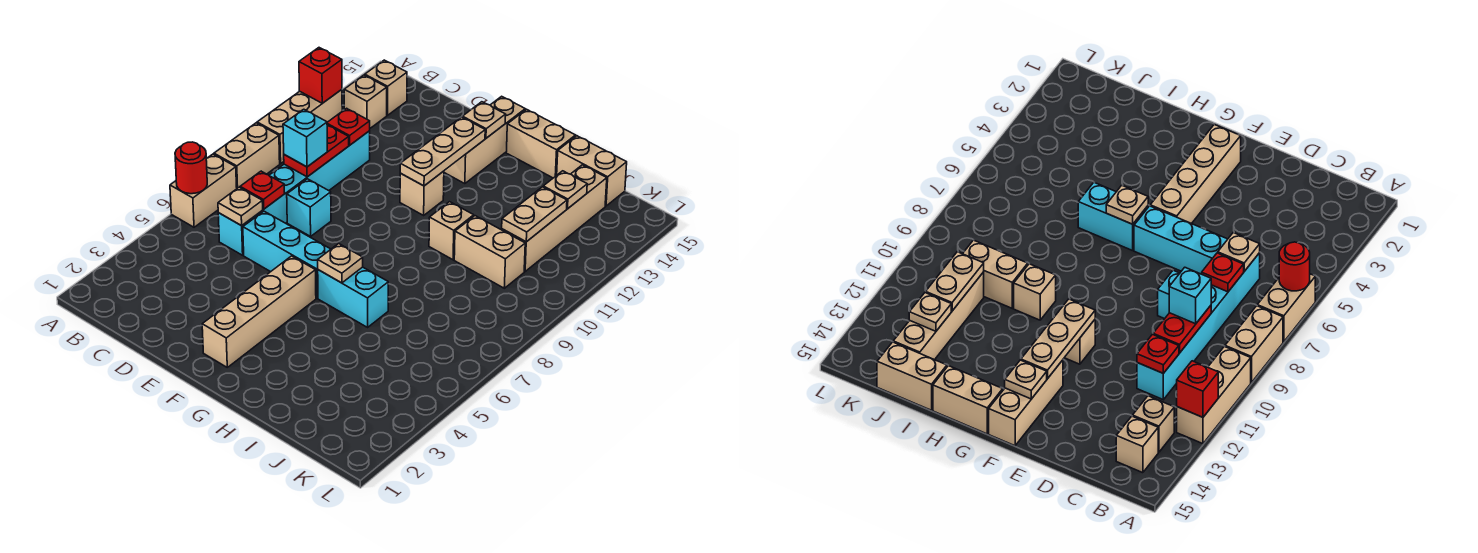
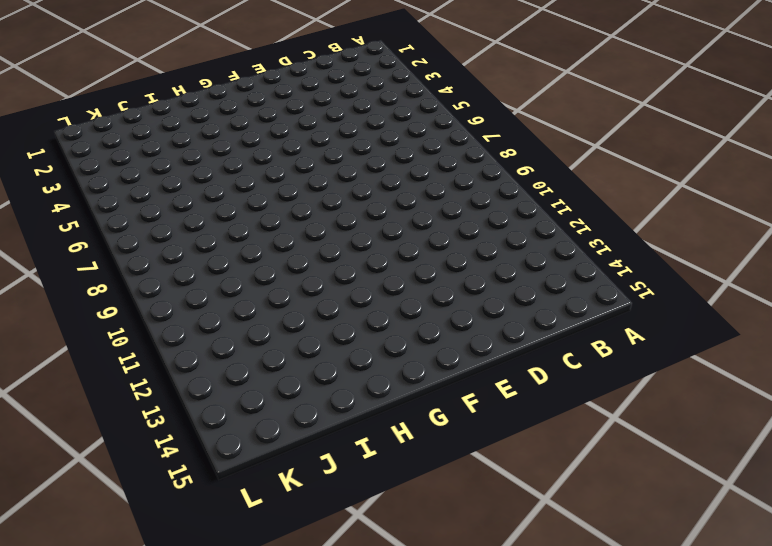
none -> tan 1x2 brick [170,154,237,227]
none -> tan 1x2 brick [214,123,280,188]
none -> tan 1x3 brick [257,90,342,164]

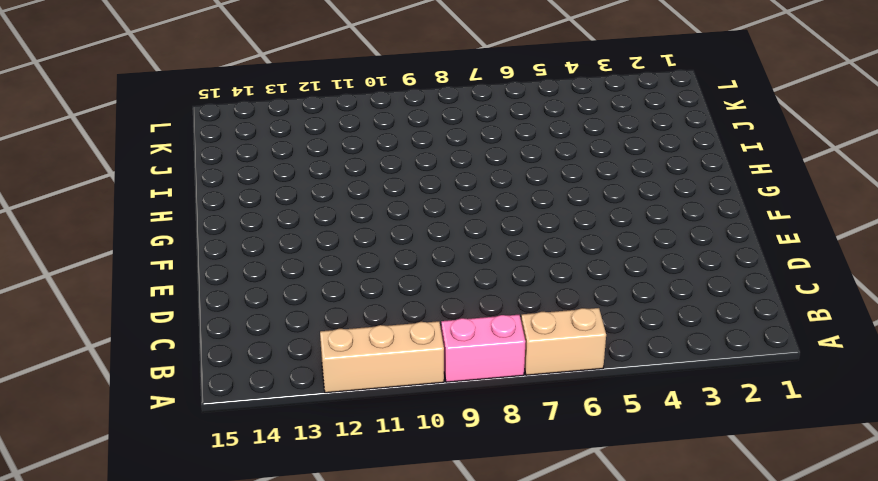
pink 1x2 brick [441,315,525,382] -> tan 1x2 brick [214,123,280,188]
none -> tan 1x1 brick [344,75,387,128]
none -> tan 1x1 brick [365,60,407,115]
none -> cyan 1x6 brick [218,131,370,255]

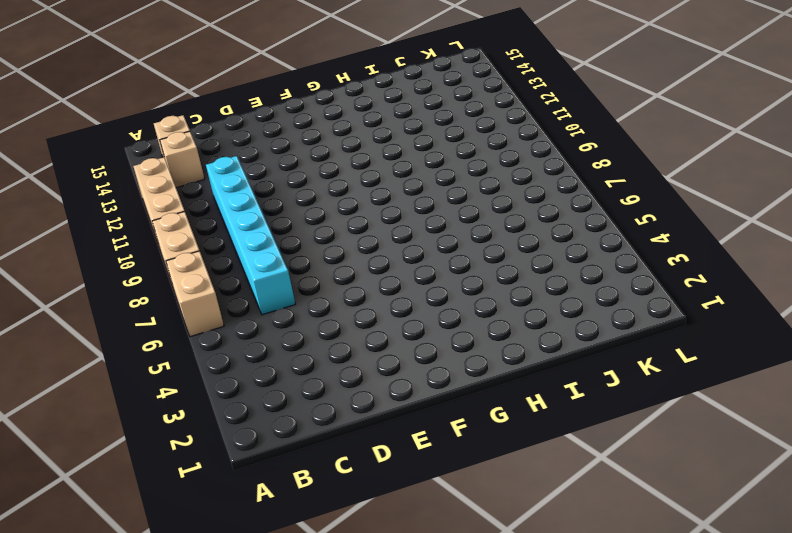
none -> cyan 1x3 brick [243,211,331,298]
none -> cyan 1x1 brick [287,179,331,236]
none -> tan 1x4 brick [202,256,316,367]

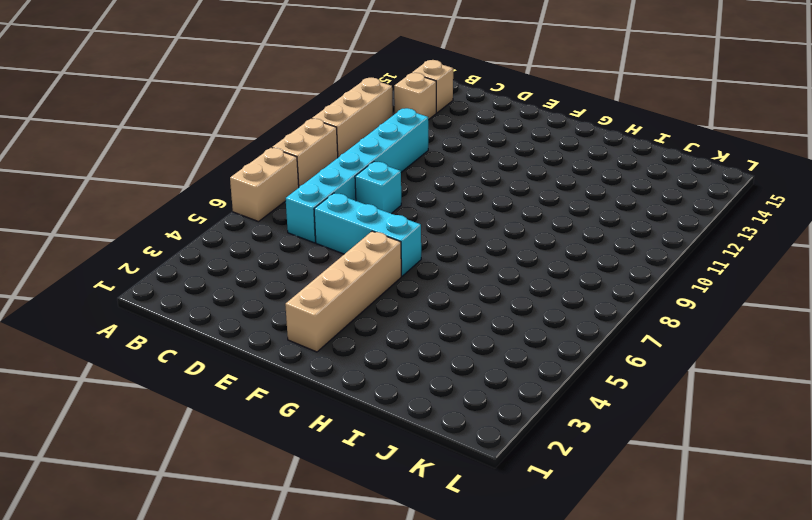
none -> tan 1x1 brick [400,171,444,215]
none -> tan 1x3 brick [444,96,525,184]
none -> cyan 1x2 brick [318,267,388,327]

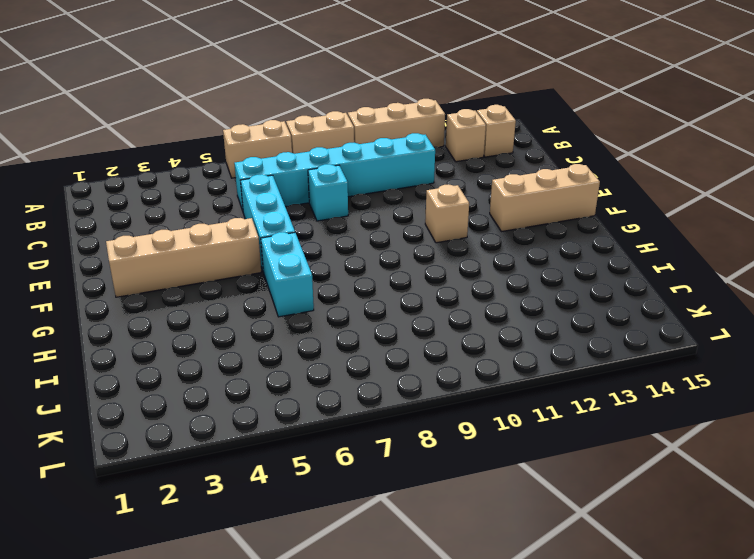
none -> tan 1x2 brick [506,109,576,178]
none -> tan 1x1 brick [429,202,474,260]
none -> tan 1x2 brick [454,216,525,288]

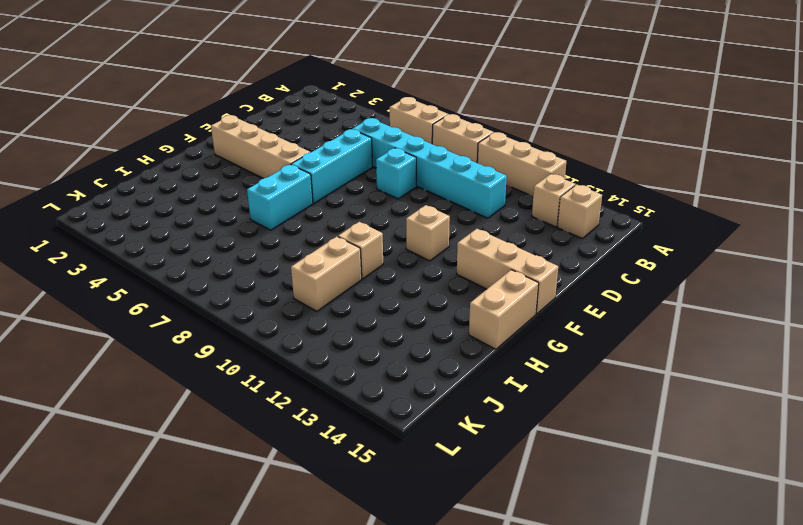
none -> tan 1x2 brick [557,136,627,206]
none -> tan 1x4 brick [502,165,607,271]
none -> red 1x1 round brick [175,142,207,194]

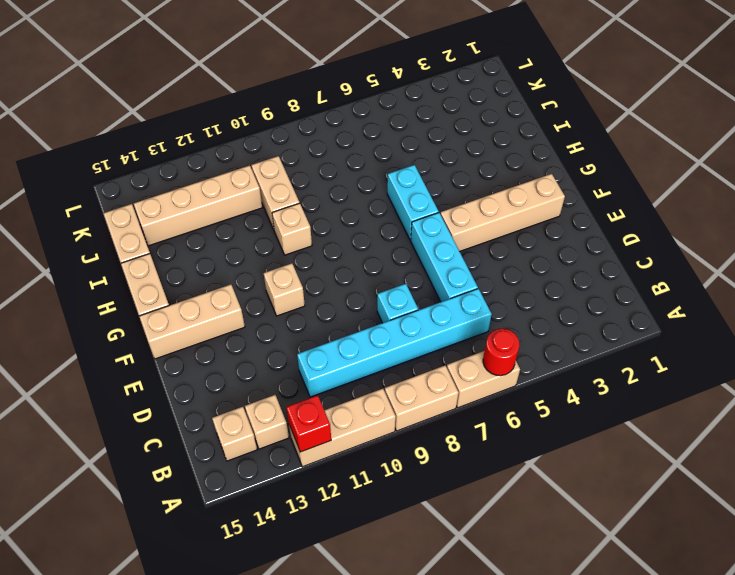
none -> tan 1x1 plate [218,187,263,226]
none -> red 1x1 plate [240,171,285,209]
none -> red 1x2 plate [284,125,349,177]

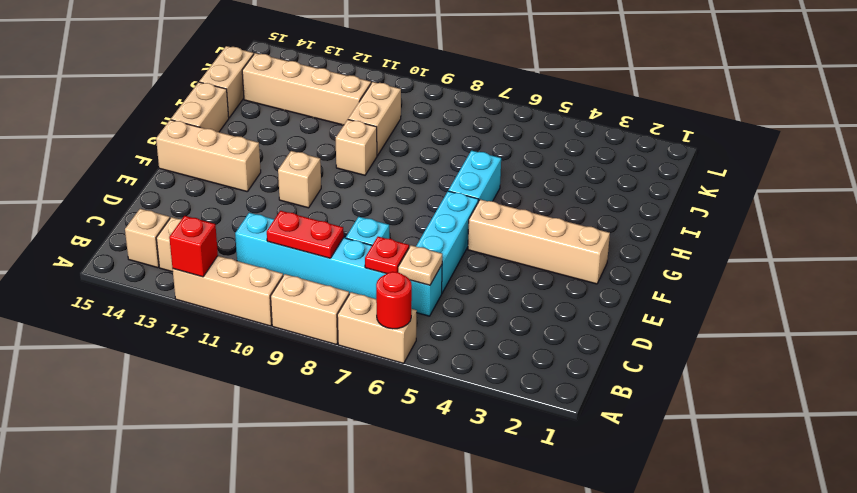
none -> red 1x1 plate [327,108,370,145]
none -> tan 1x3 plate [400,117,485,186]
none -> tan 1x1 plate [463,102,506,138]

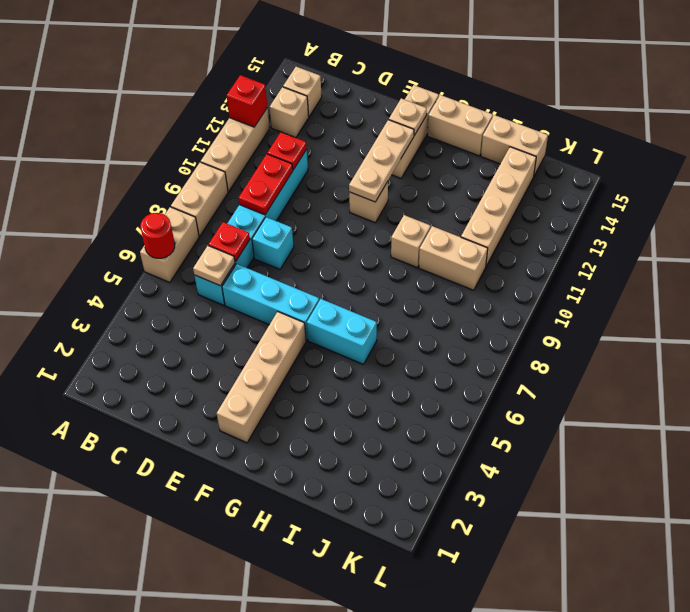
none -> tan 1x1 plate [318,244,363,283]
none -> tan 1x2 plate [502,187,567,242]
none -> tan 1x1 plate [543,171,587,209]

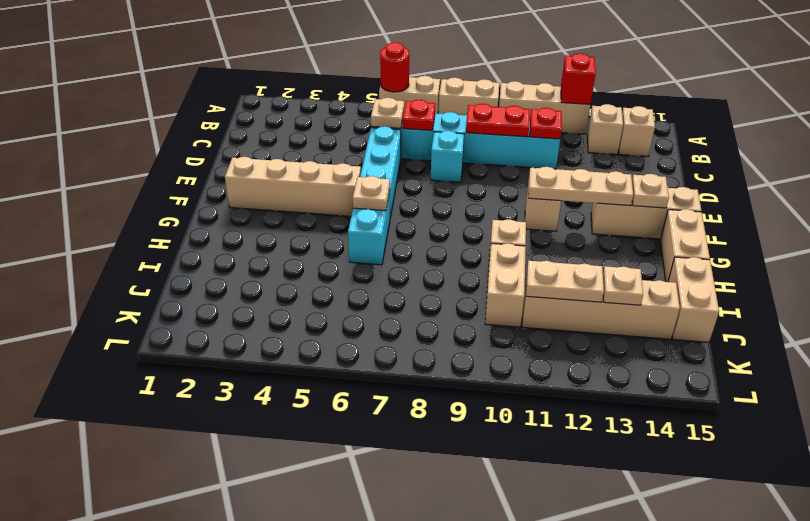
none -> cyan 1x1 brick [283,109,327,167]

